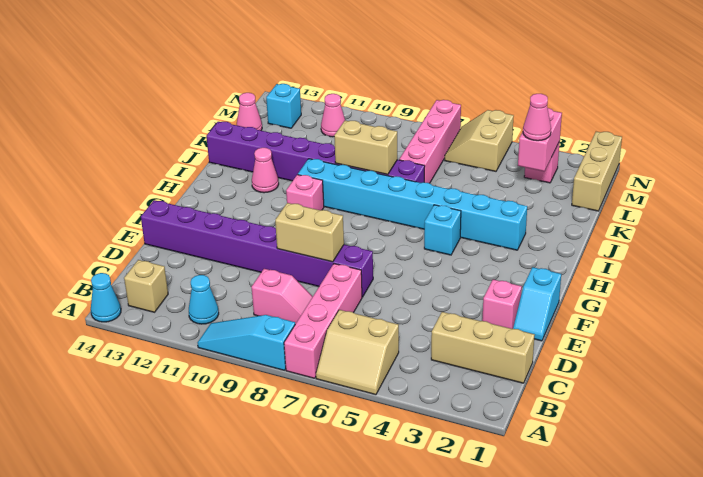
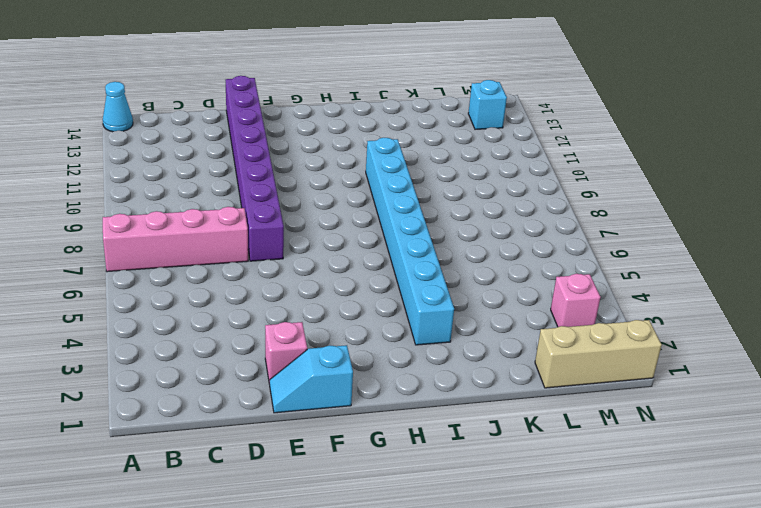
none -> tan 2x2 slope [316,310,399,395]
none -> cyan 1x3 slope [198,315,295,370]
none -> cyan 1x1 cone [189,275,219,324]

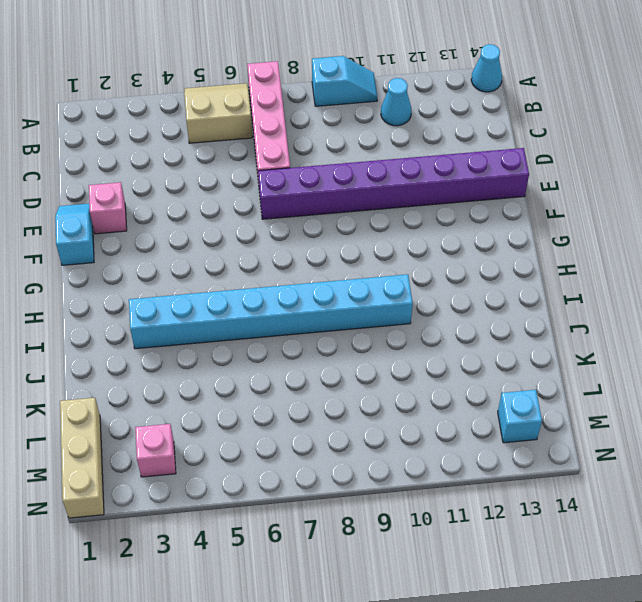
cyan 1x2 slope [312,56,377,106] -> cyan 1x3 slope [198,315,295,370]
none -> tan 1x1 brick [124,260,168,312]
none -> tan 1x3 brick [431,312,535,383]
none -> pink 1x2 slope [252,269,313,324]

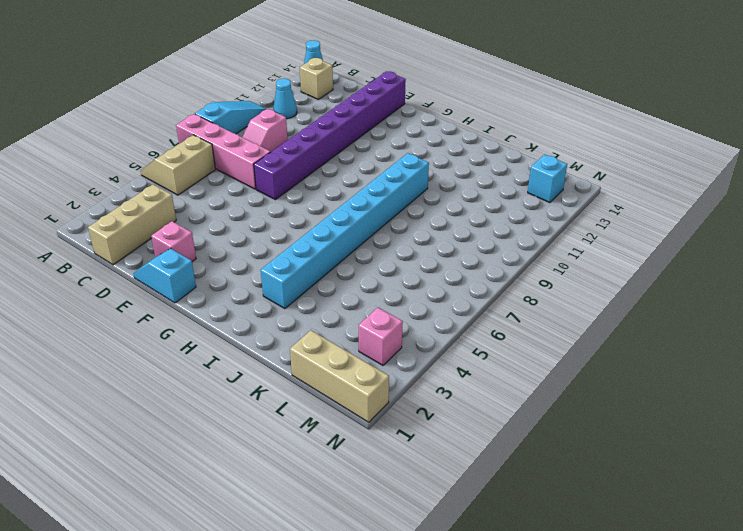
none -> cyan 1x1 brick [424,205,461,255]
none -> pink 1x1 brick [286,175,324,210]
none -> pink 1x1 cone [252,148,279,193]

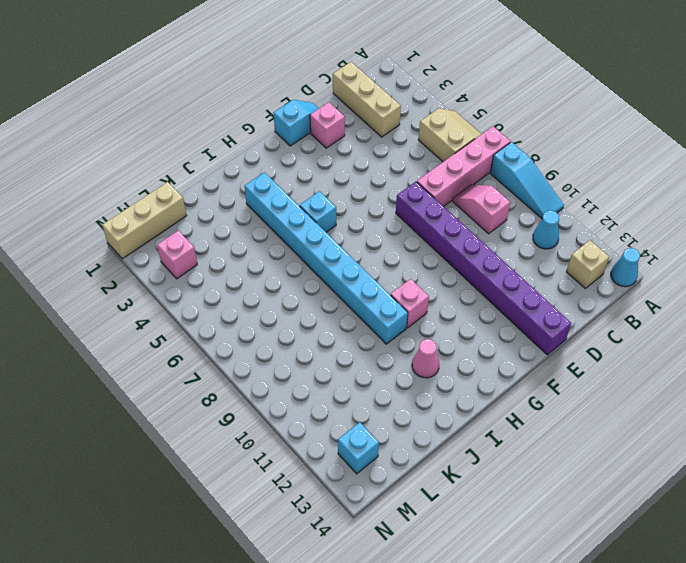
none -> purple 1x8 brick [206,122,425,183]
none -> pink 1x4 brick [399,100,461,183]
none -> pink 1x1 cone [237,93,262,130]

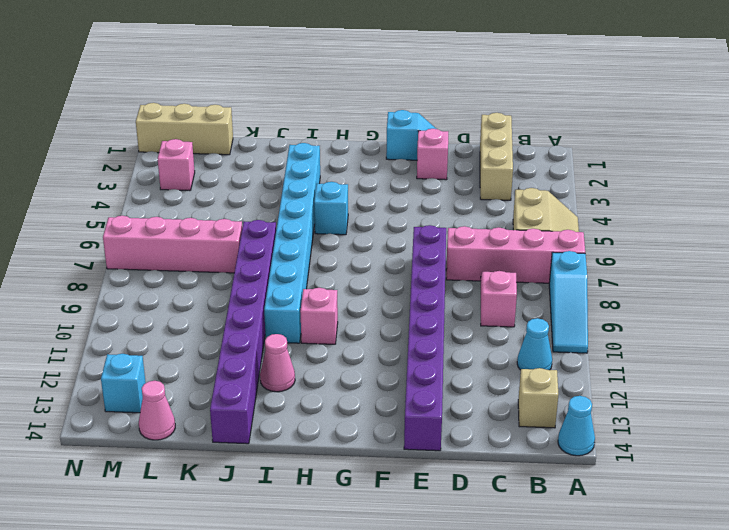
none -> tan 2x2 slope [445,110,514,171]
none -> pink 1x1 cone [321,94,345,137]
none -> tan 1x2 brick [275,203,344,262]

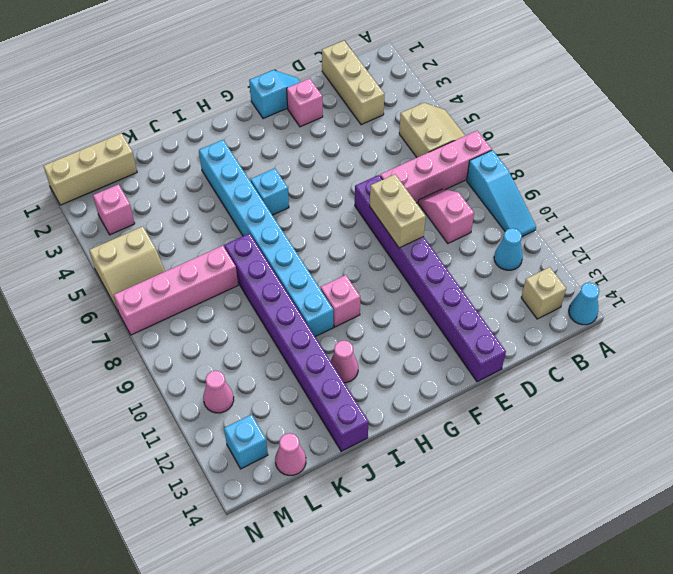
none -> tan 1x2 brick [334,121,397,175]
none -> pink 1x2 brick [518,108,562,171]
none -> pink 1x1 cone [523,94,551,141]

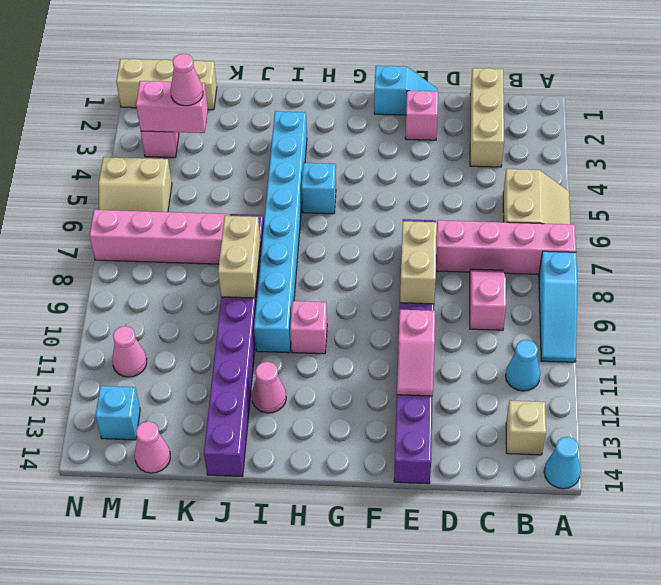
pink 1x2 slope [397,310,435,396] -> none

